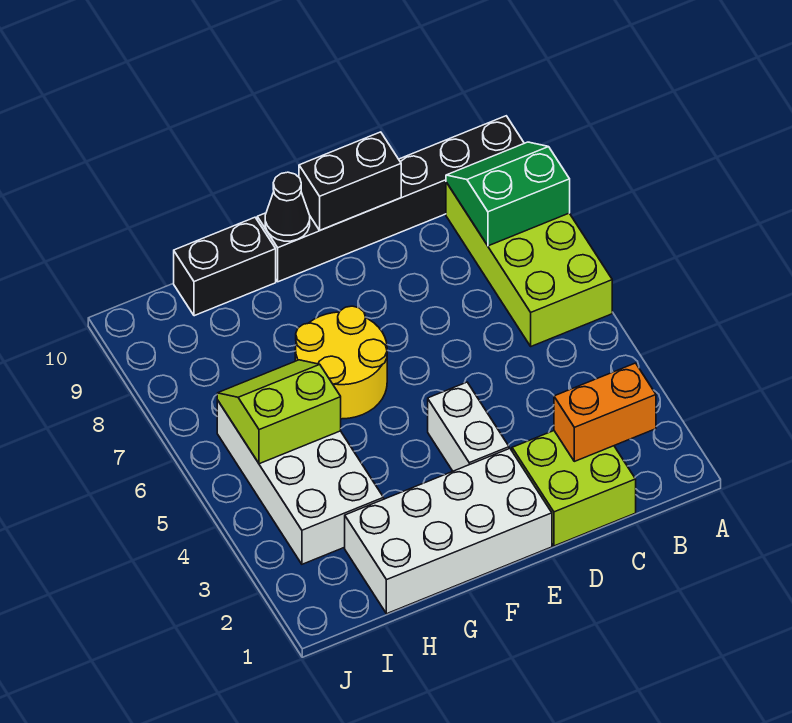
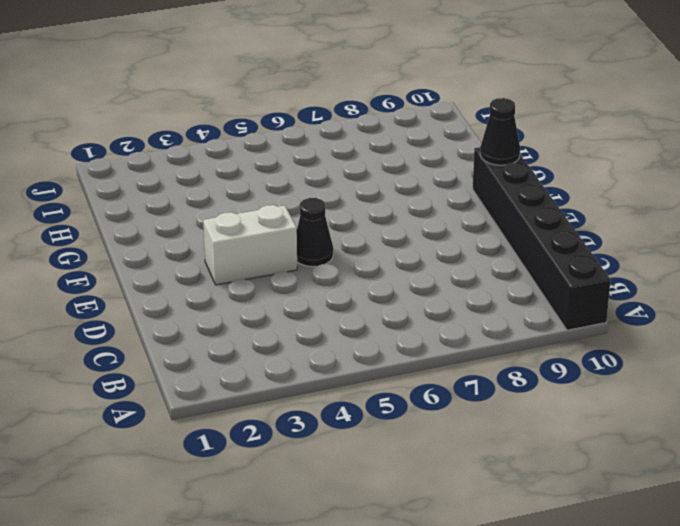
black 1x1 cone [297,198,333,267] -> none
none -> lime 2x4 brick [446,182,612,346]
none -> lime 2x2 brick [512,431,636,546]
none -> white 2x4 brick [345,448,552,614]

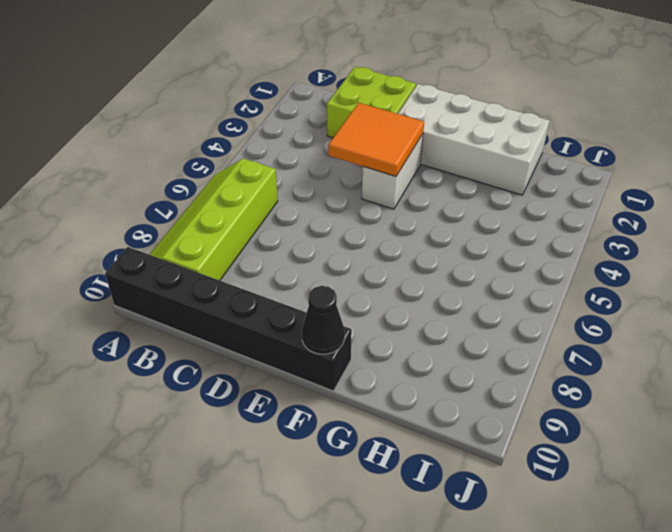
lime 2x4 slope [150,159,278,281] -> lime 2x4 brick [446,182,612,346]
orange 2x2 tile [328,103,424,176] -> none
none -> yellow 2x2 round brick [295,306,387,419]
none -> black 1x2 brick [174,217,276,316]
none -> white 2x4 brick [217,400,384,564]

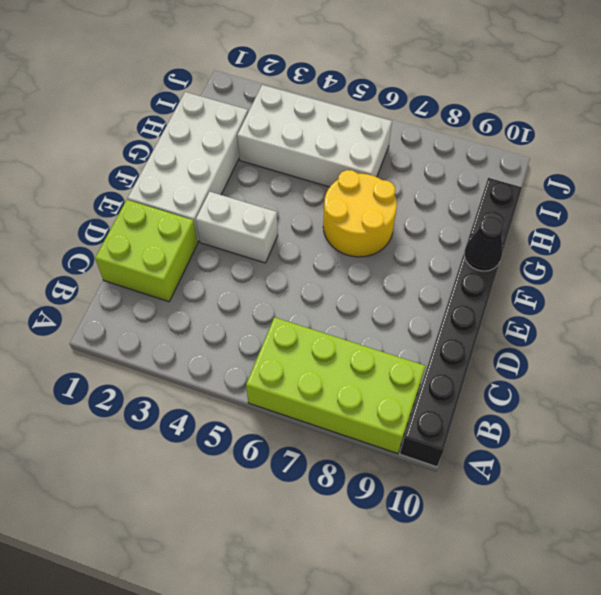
none -> green 2x2 slope [446,142,570,246]
none -> orange 1x2 brick [554,363,656,461]
none -> black 1x2 brick [299,132,401,230]

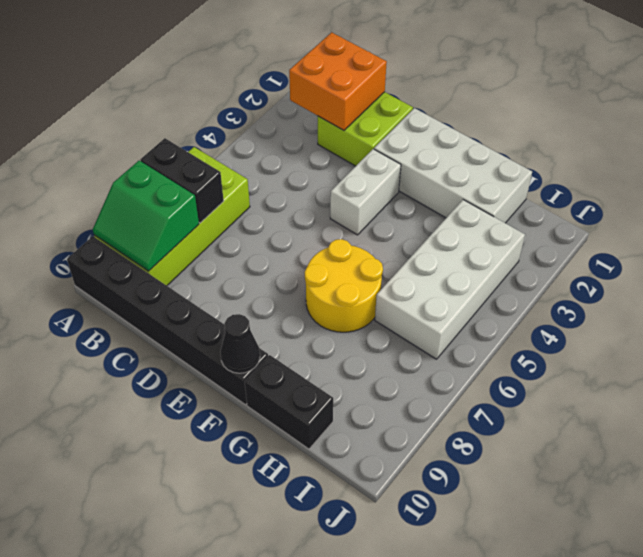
black 1x2 brick [140,138,224,223] -> black 1x2 brick moved to [299,132,401,230]
orange 2x2 brick [289,32,387,130] -> orange 1x2 brick [554,363,656,461]
none -> lime 2x2 slope [217,360,341,464]

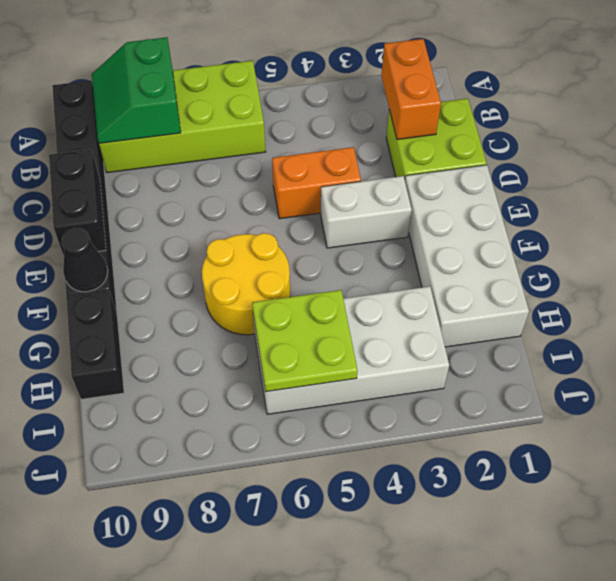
orange 1x2 brick [272,147,361,219] -> none
lime 2x2 plate [252,290,358,392] -> lime 2x2 slope [217,360,341,464]

